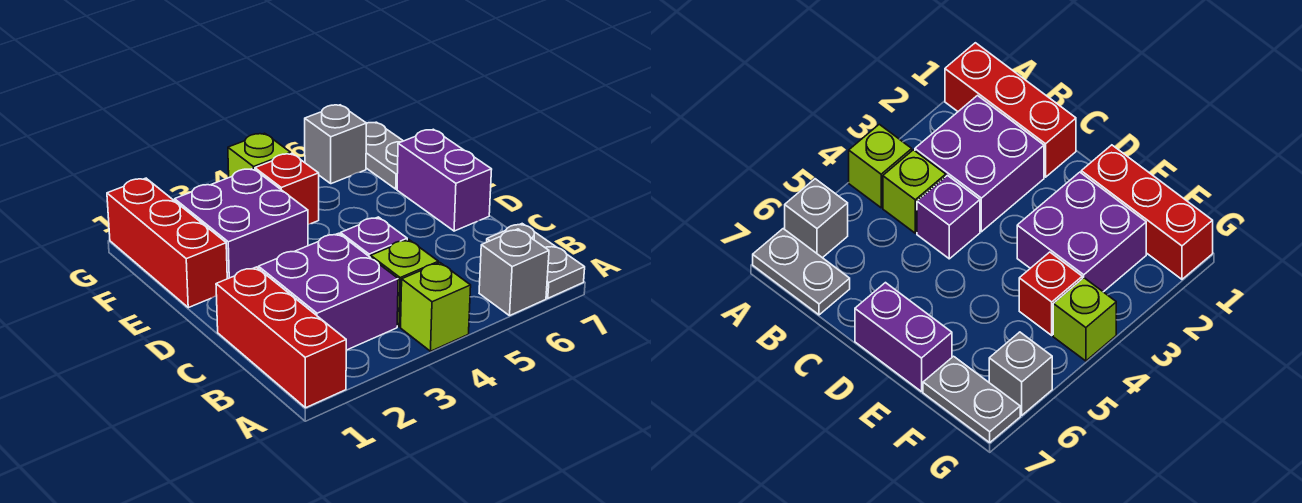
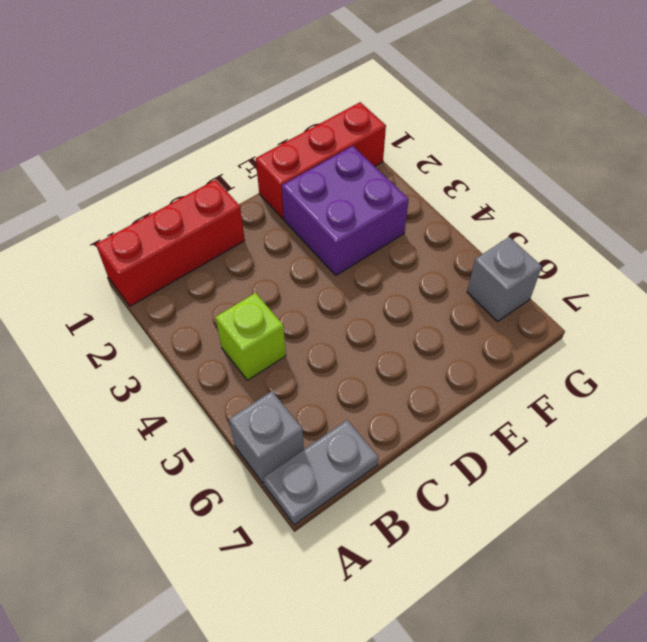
none -> lime 1x1 brick [401,263,471,351]
none -> purple 2x2 brick [258,233,398,350]
none -> purple 1x1 brick [340,217,407,257]

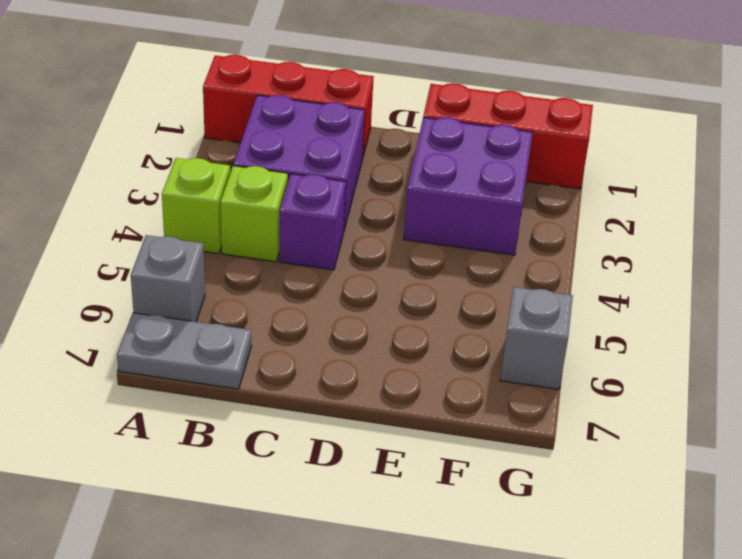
none -> purple 1x2 brick [397,129,492,231]
none -> red 1x1 brick [255,154,319,224]
none -> grey 1x2 plate [366,122,403,189]

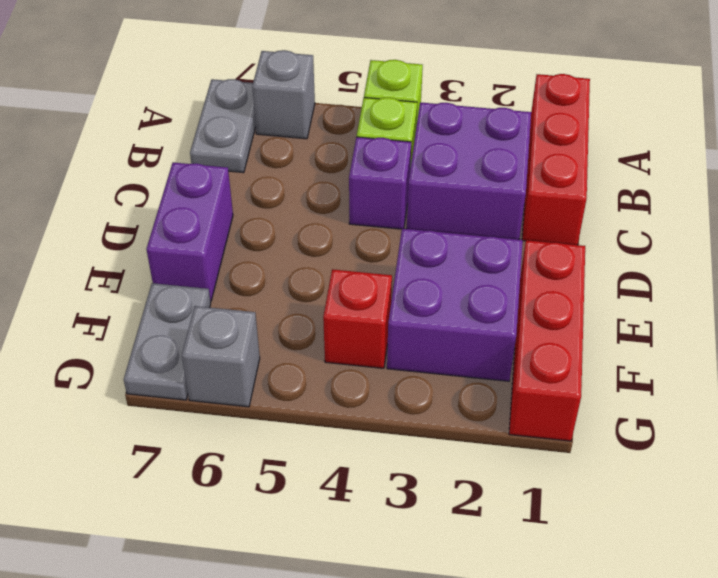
none -> lime 1x1 brick [228,133,291,177]

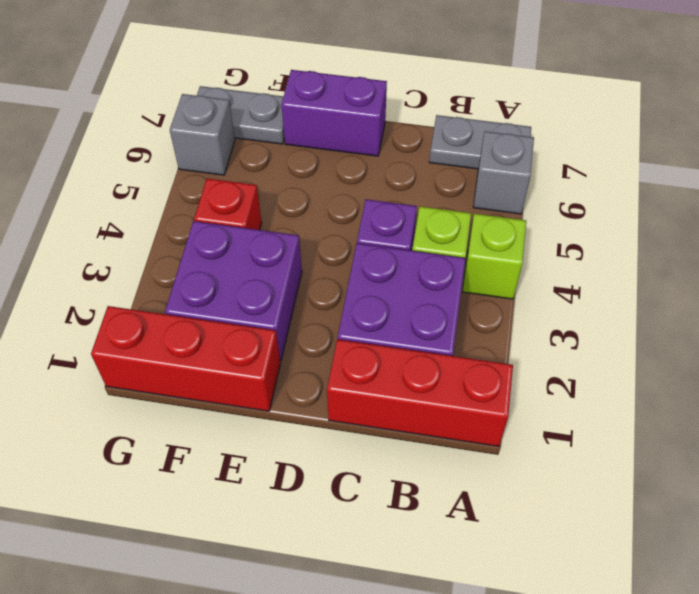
none -> lime 1x1 brick [228,133,291,177]

